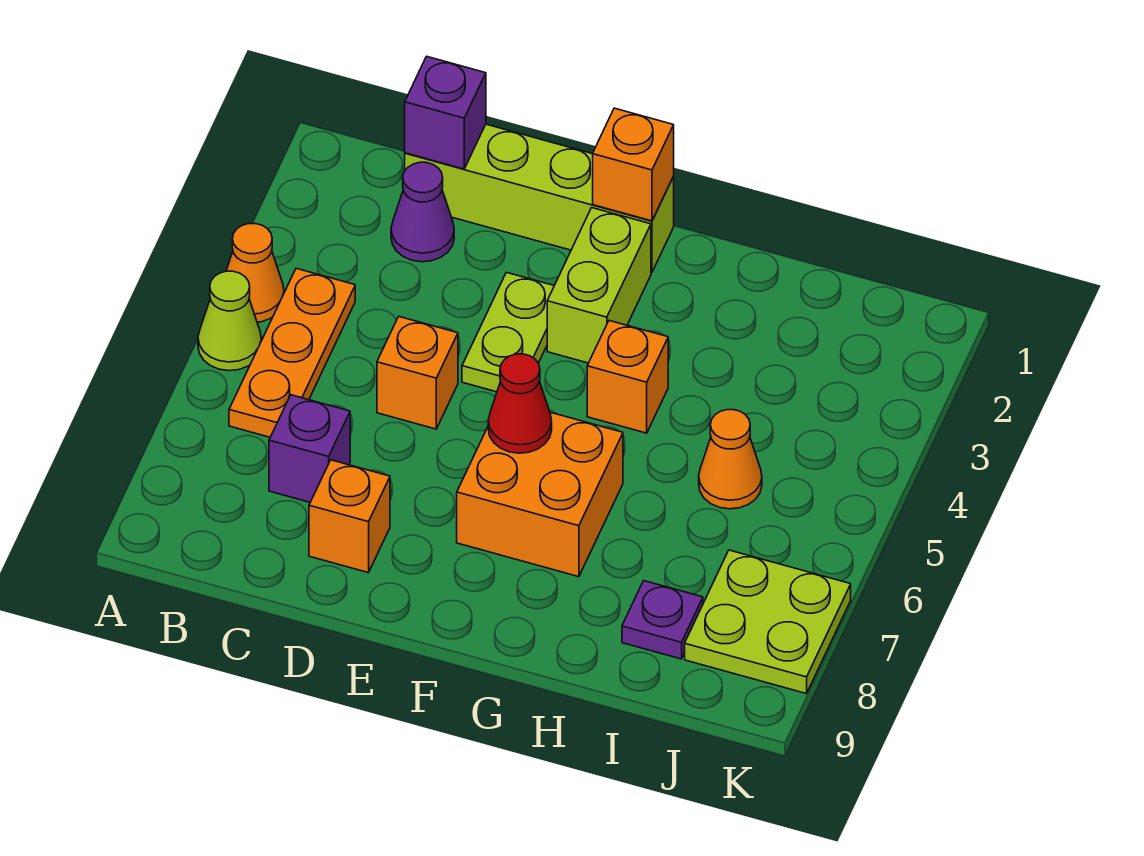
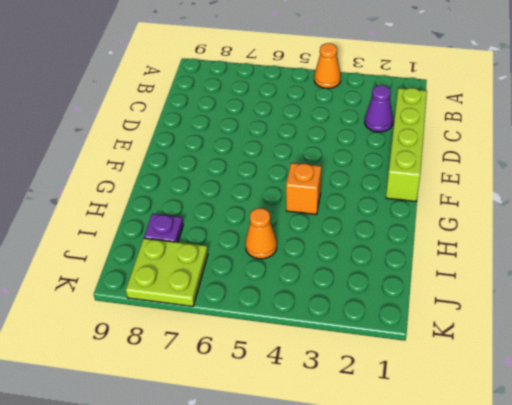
none -> lime 1x1 cone [198,271,261,371]
none -> orange 1x3 plate [229,268,355,437]
none -> purple 1x1 brick [269,395,350,502]

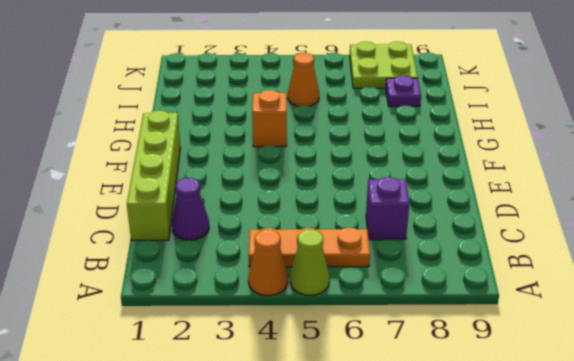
none -> orange 1x1 brick [377,317,458,429]
none -> orange 1x1 brick [309,460,390,573]
none -> lime 1x2 plate [462,272,554,392]

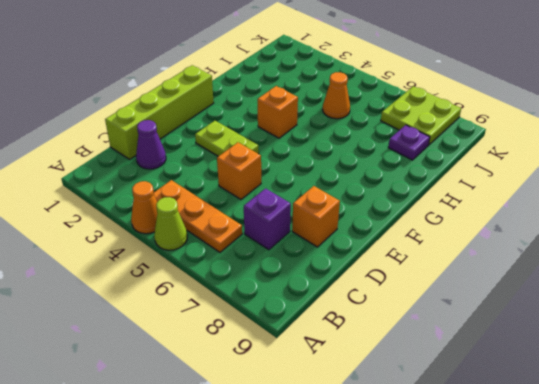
none -> lime 1x2 brick [547,208,651,363]
none -> orange 2x2 brick [457,412,623,577]
none -> purple 1x1 brick [405,56,486,169]

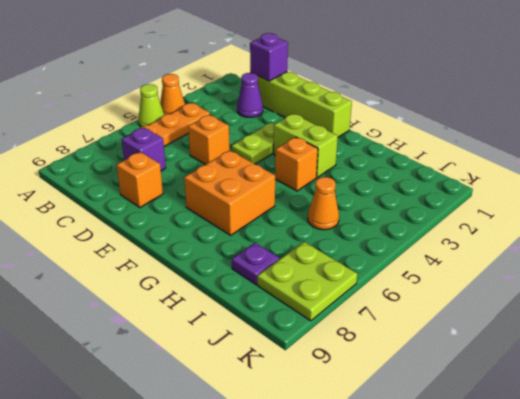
lime 1x2 brick [273,114,338,177] -> lime 1x2 brick turned to [547,208,651,363]
none -> orange 1x1 brick [593,108,674,221]
none -> red 1x1 cone [488,354,552,453]

